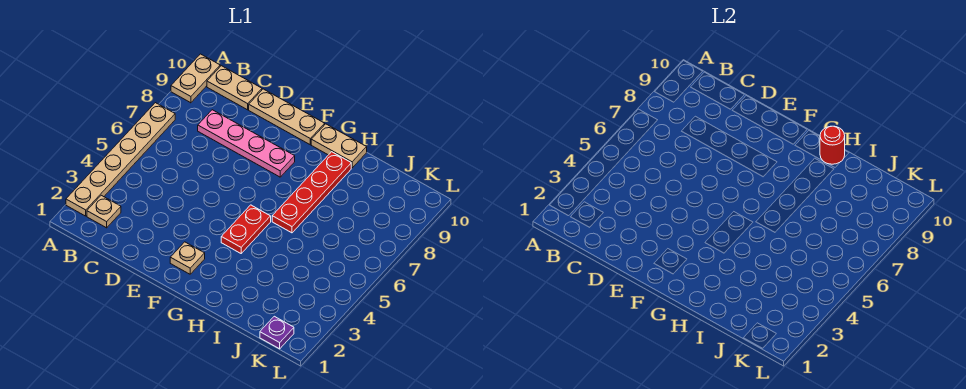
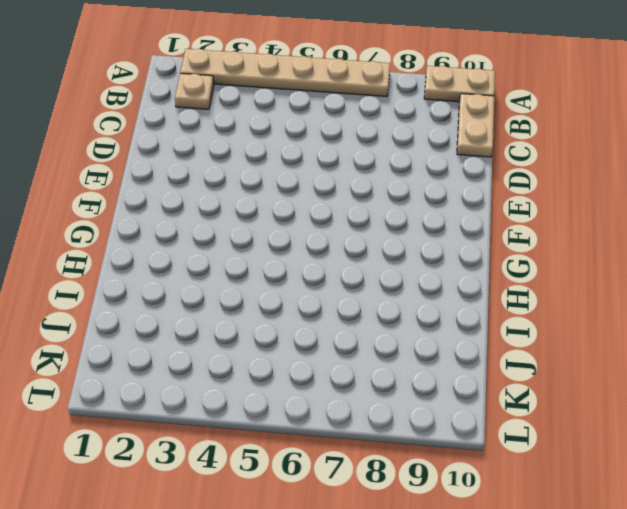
none -> pink 1x4 plate [198,110,295,177]
none -> tan 1x3 plate [249,89,325,145]
none -> tan 1x1 plate [170,242,205,274]

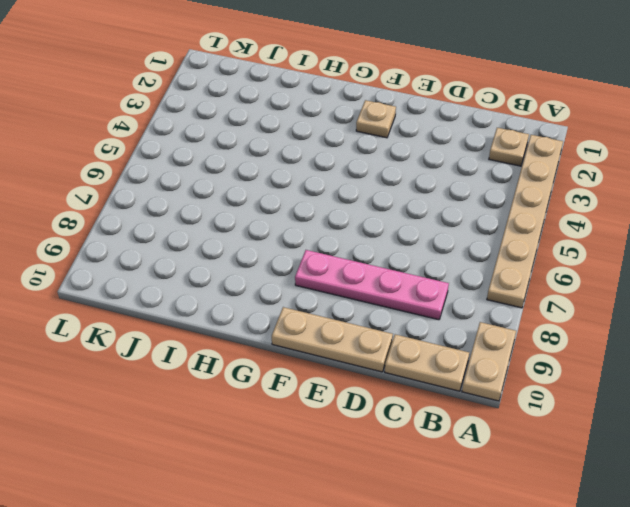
none -> red 1x2 plate [221,205,271,253]
none -> tan 1x2 plate [311,124,367,168]
none -> red 1x4 plate [272,152,351,233]

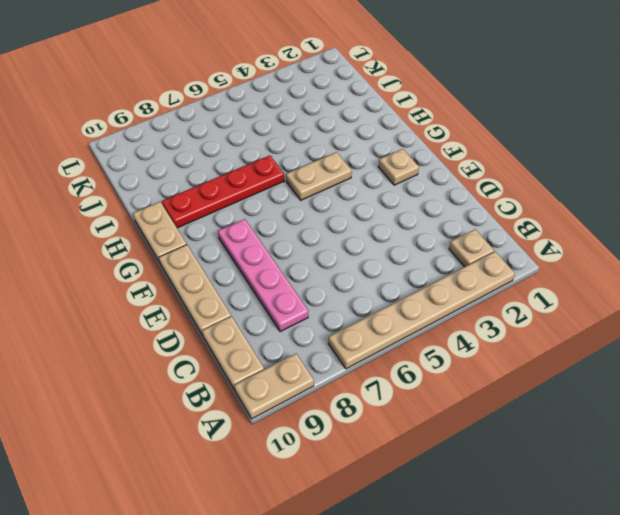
tan 1x2 plate [286,152,352,200] -> red 1x2 plate [221,205,271,253]
none -> purple 1x1 plate [260,316,294,349]
none -> red 1x1 round brick [820,126,845,164]

